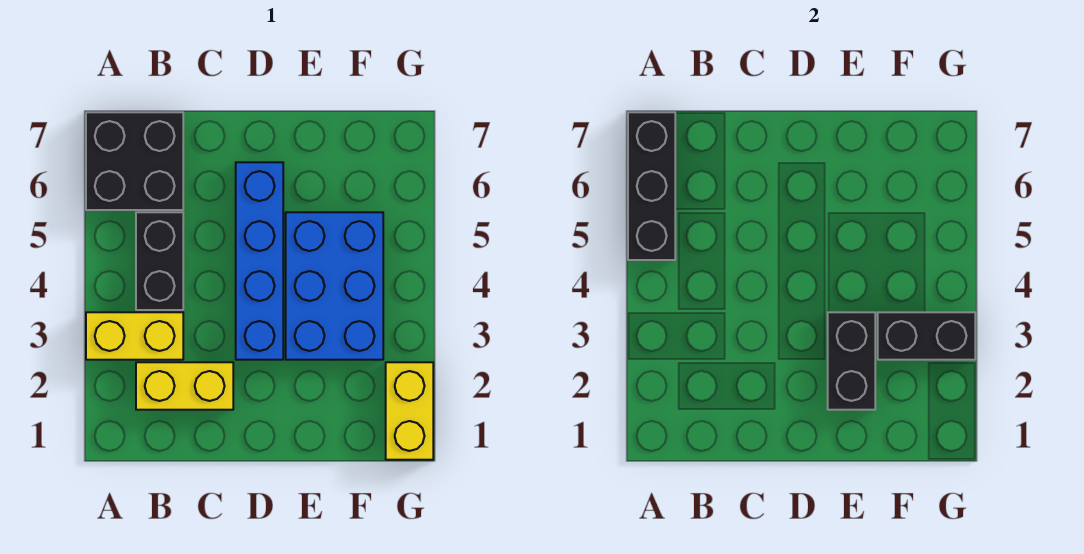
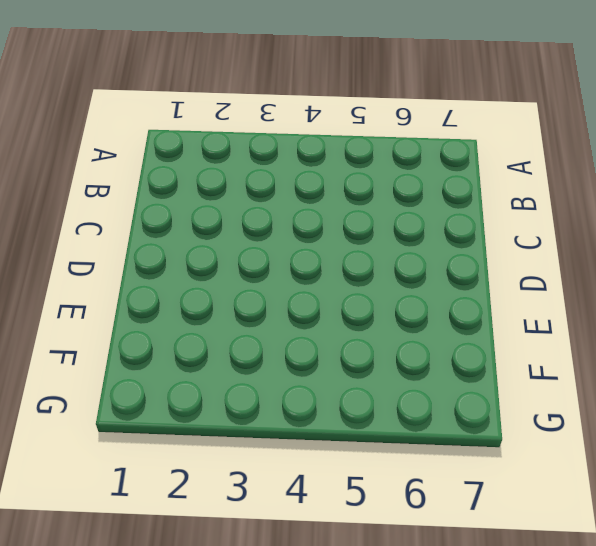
none -> yellow 1x2 brick [86,312,183,360]
none -> black 2x2 brick [86,112,183,210]

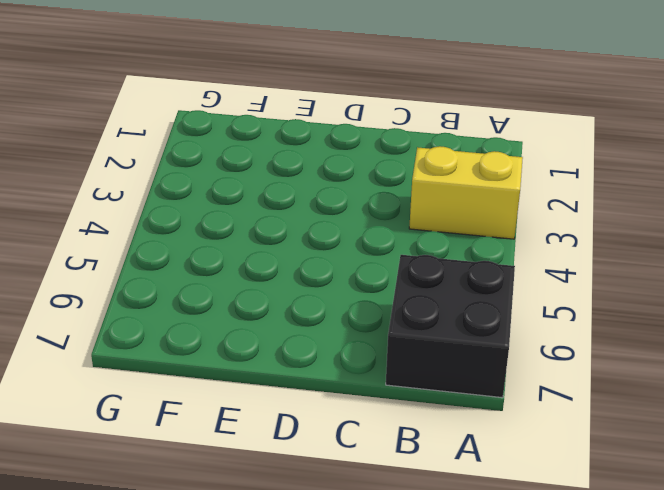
none -> yellow 1x2 brick [136,362,233,410]
none -> black 1x2 brick [136,212,183,310]

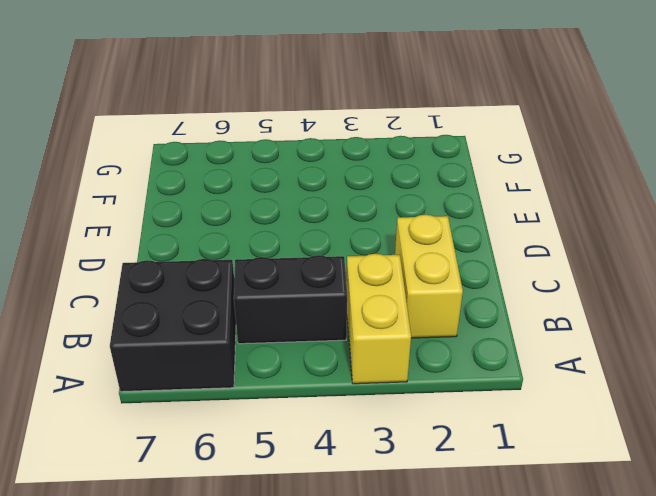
none -> blue 1x4 brick [236,162,283,360]
none -> blue 2x3 brick [286,212,383,360]

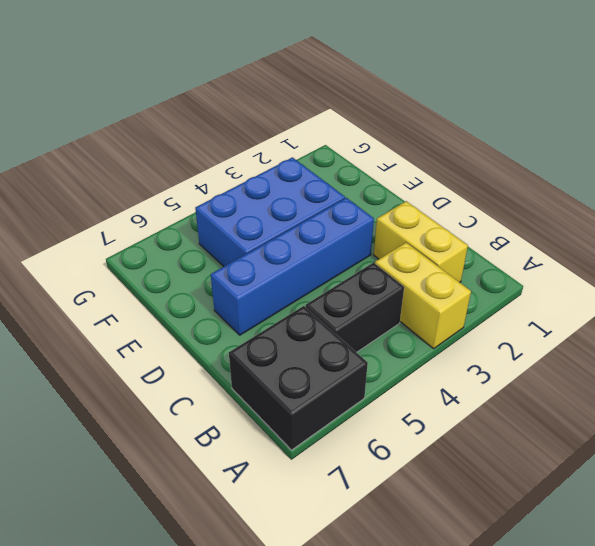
none -> yellow 1x2 brick [386,362,433,460]
none -> black 1x3 brick [628,112,675,260]

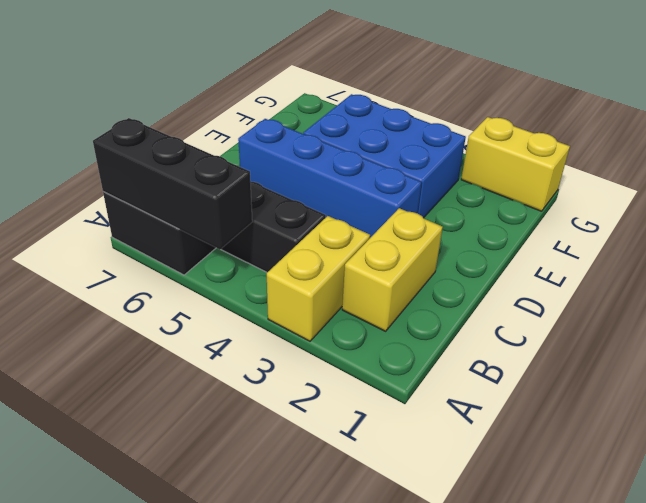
none -> black 1x2 brick [828,312,875,410]
none -> black 1x2 brick [878,312,975,360]

